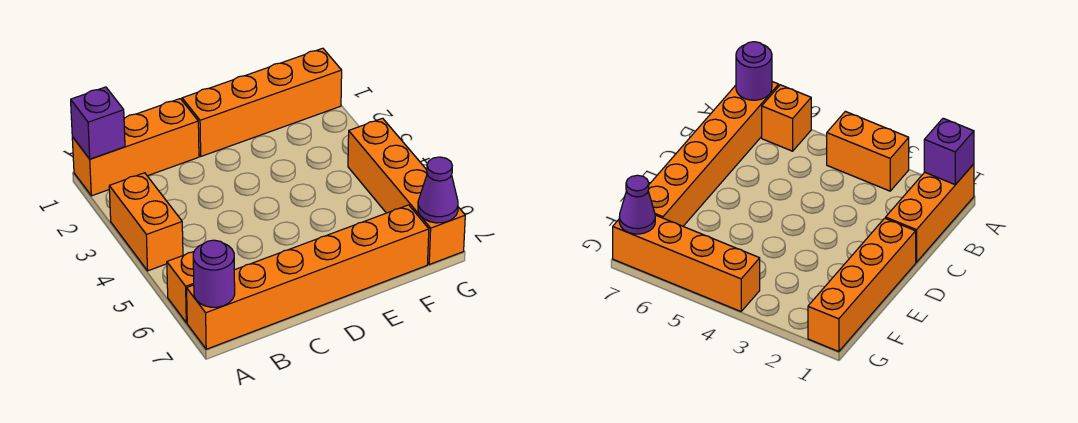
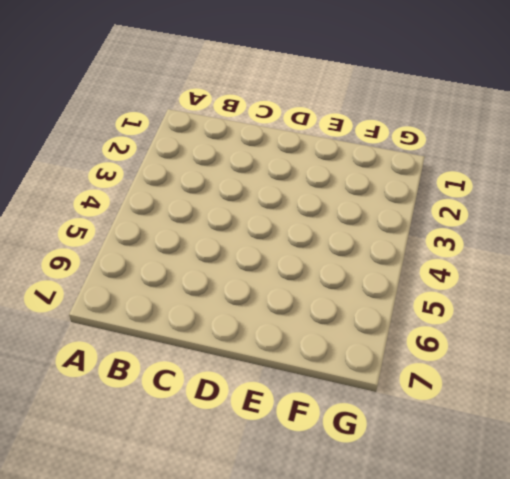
none -> orange 1x3 brick [72,99,199,196]
none -> orange 1x2 brick [109,173,183,271]

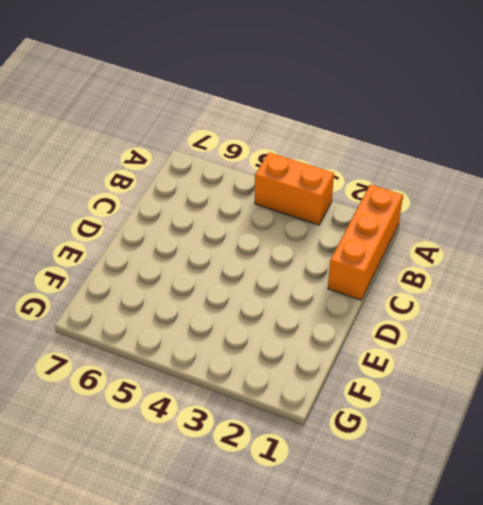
none -> orange 1x1 brick [167,252,194,323]
none -> orange 1x6 brick [187,205,429,349]

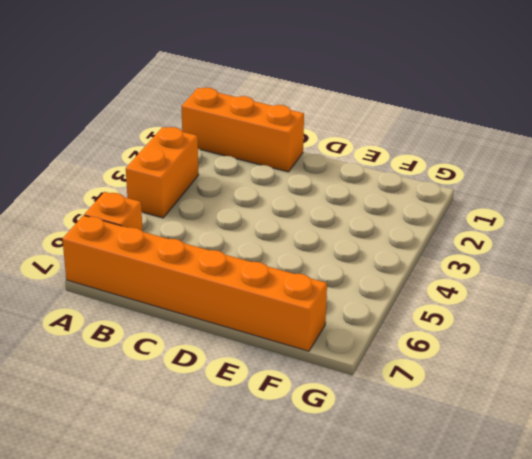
none -> orange 1x4 brick [182,48,342,156]
none -> orange 1x4 brick [348,118,465,264]

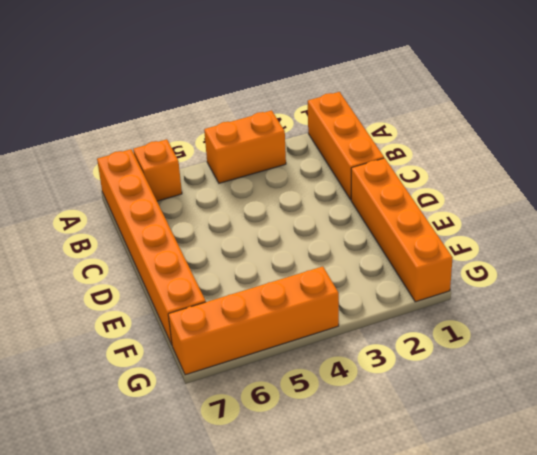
none -> purple 1x1 brick [71,87,125,159]
none -> purple 1x1 round brick [193,240,235,307]

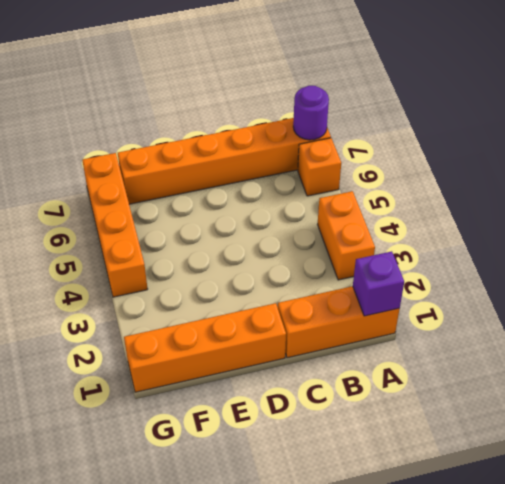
none -> purple 1x1 cone [418,157,458,223]

